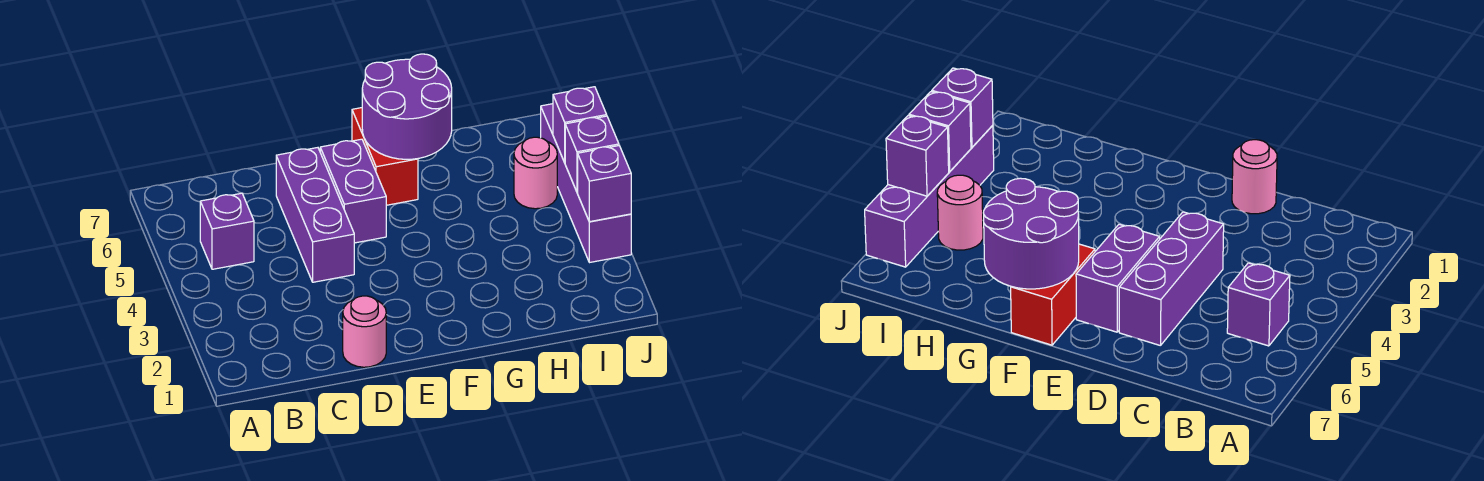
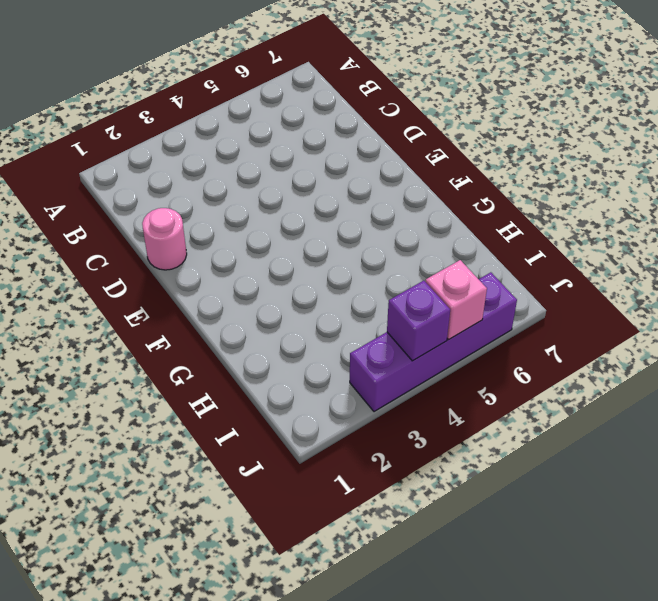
pink 1x1 brick [426,260,487,339] -> purple 1x1 brick [553,87,607,163]
none -> purple 1x1 brick [200,193,254,269]
none -> purple 1x3 brick [276,148,354,282]

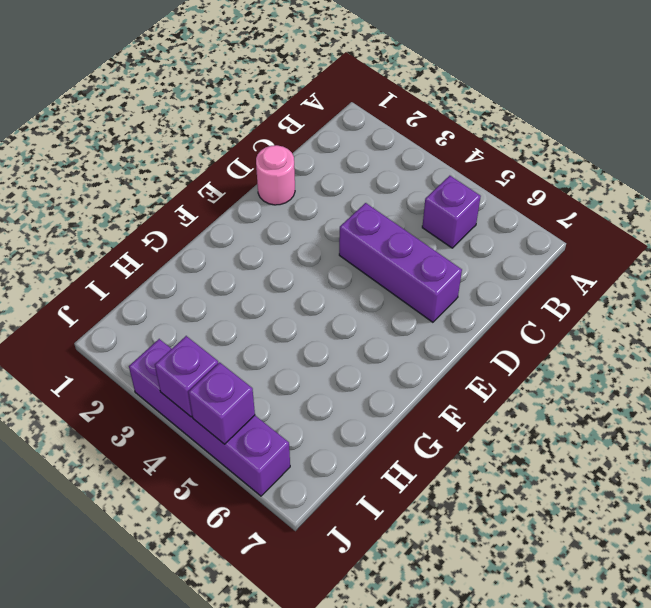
none -> purple 1x2 brick [320,139,386,243]
none -> red 1x2 brick [352,108,418,205]

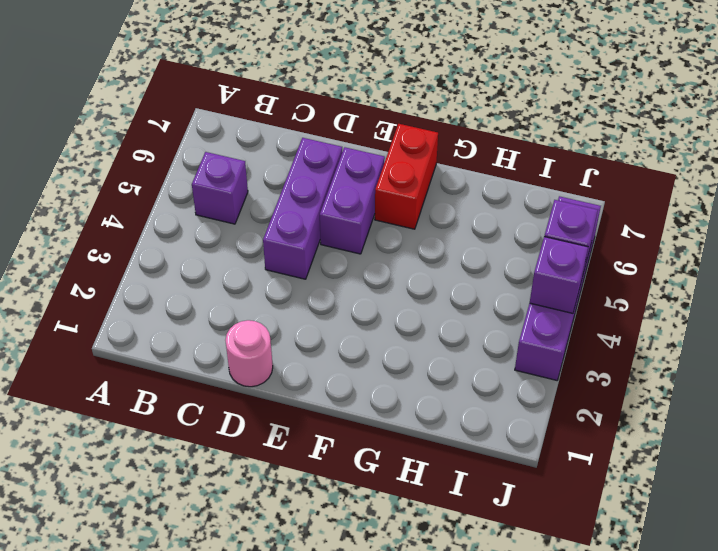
none -> pink 1x1 round brick [514,137,557,209]
none -> purple 2x2 round brick [362,54,452,159]

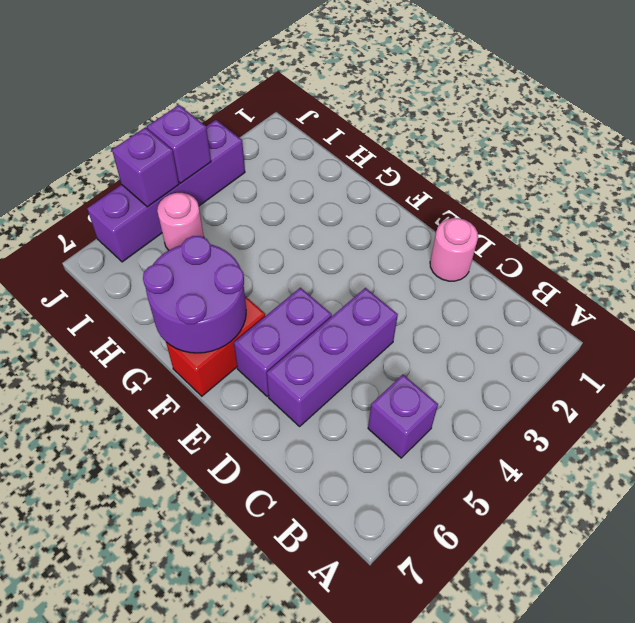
none -> purple 1x1 brick [578,146,631,222]

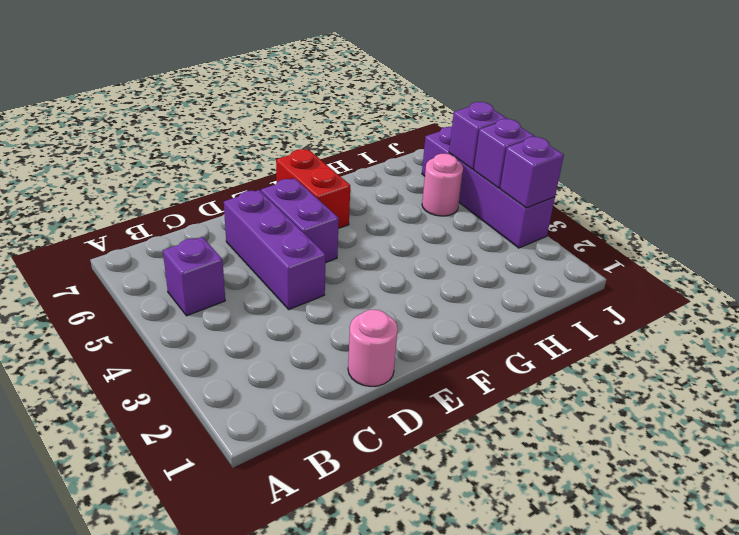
none -> purple 2x2 round brick [362,54,452,159]

